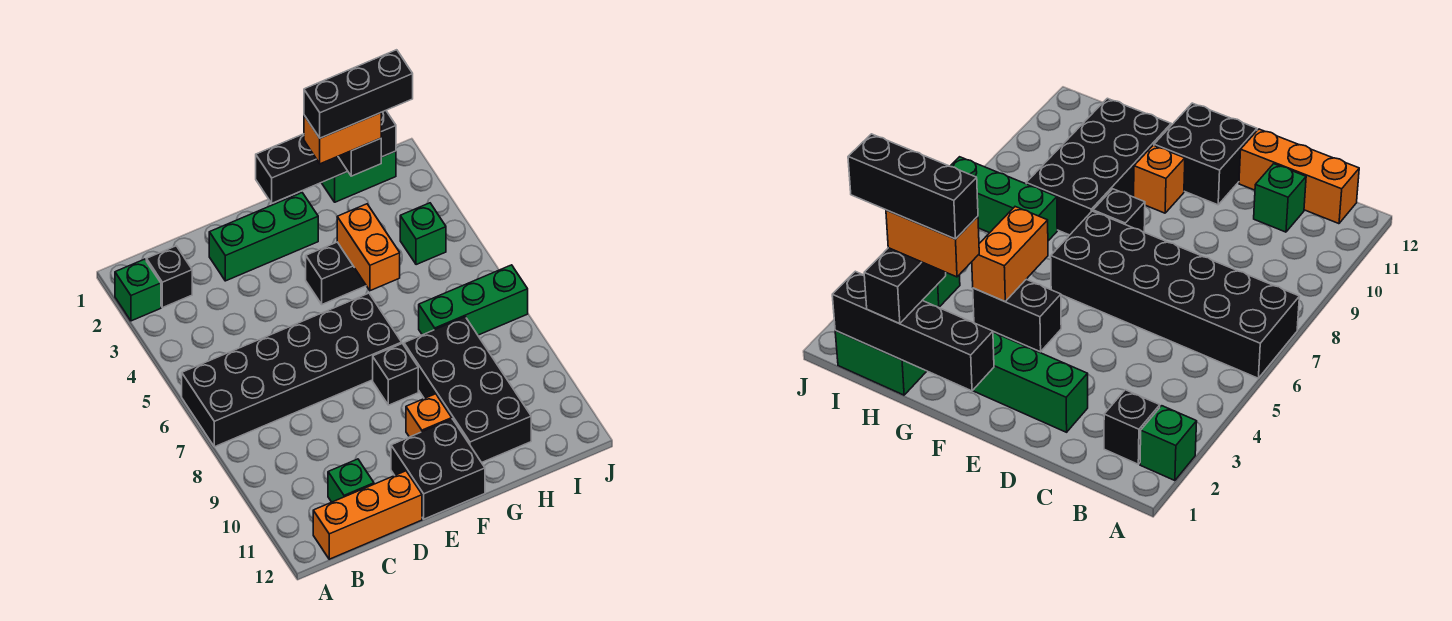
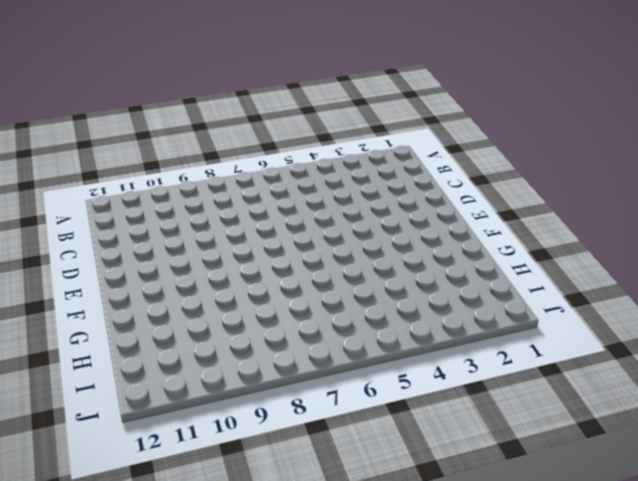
none -> green 1x1 brick [115,259,161,321]
none -> black 2x6 brick [182,293,402,447]
none -> black 1x1 brick [146,246,192,308]

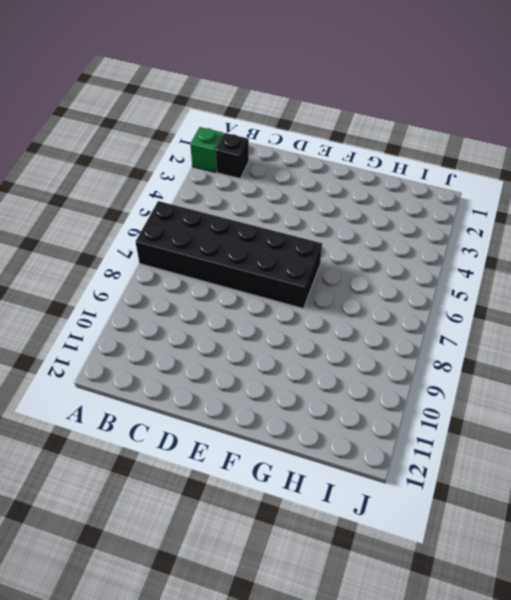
none -> orange 1x3 brick [313,471,422,559]
none -> green 1x1 brick [328,459,374,502]
none -> green 1x3 brick [209,193,318,281]

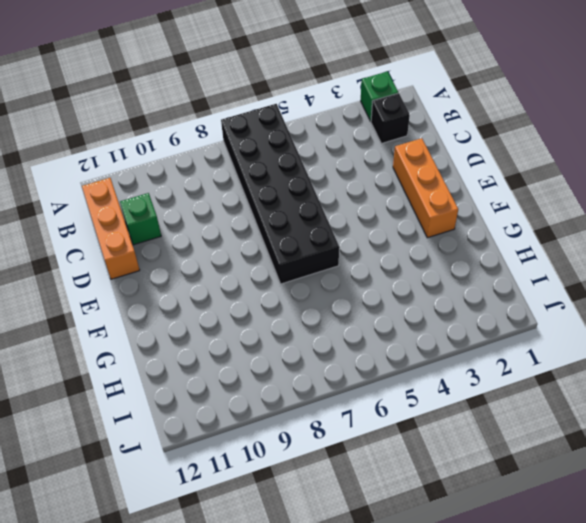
orange 1x3 brick [393,138,458,238] -> green 1x3 brick [209,193,318,281]
none -> black 2x2 brick [391,419,485,519]
none -> black 1x2 brick [306,242,366,304]
none -> black 1x1 brick [373,344,418,405]

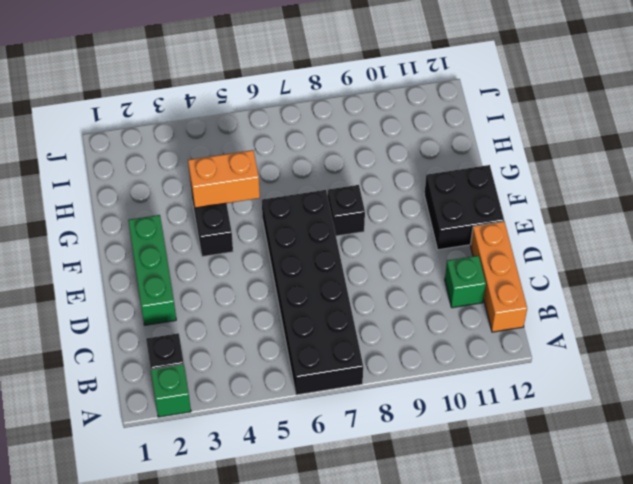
none -> orange 1x1 brick [406,394,452,437]
none -> black 2x4 brick [404,317,531,463]
none -> green 1x2 brick [321,151,396,202]

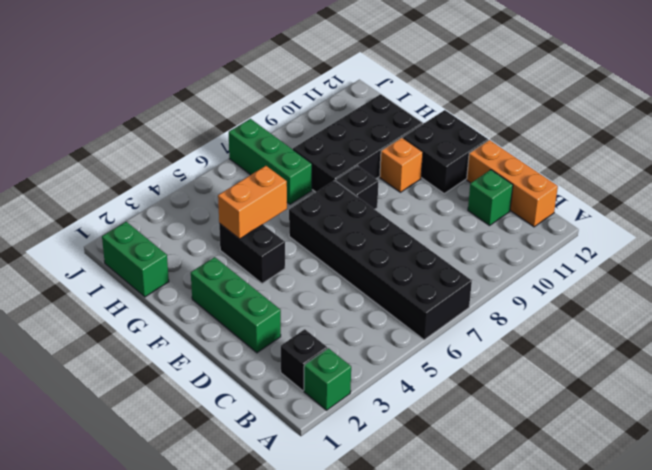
none -> green 1x1 brick [400,203,446,265]
none -> black 1x4 brick [256,111,396,203]
none -> black 1x2 brick [338,138,381,176]

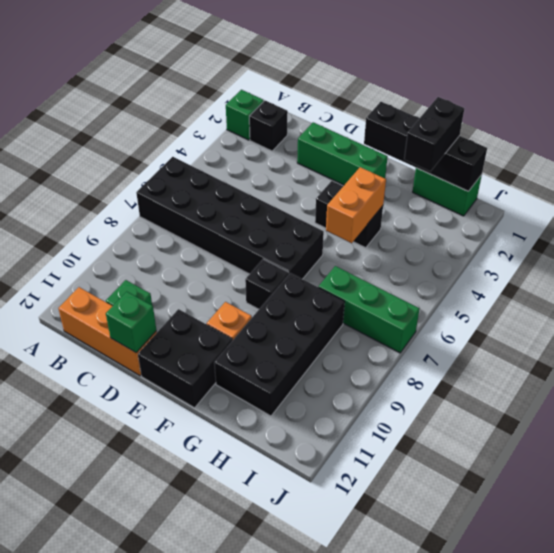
green 1x1 brick [106,292,156,353] -> green 1x1 brick moved to [400,203,446,265]
none -> orange 1x2 brick [304,113,381,164]
none -> black 1x3 brick [304,50,413,138]

